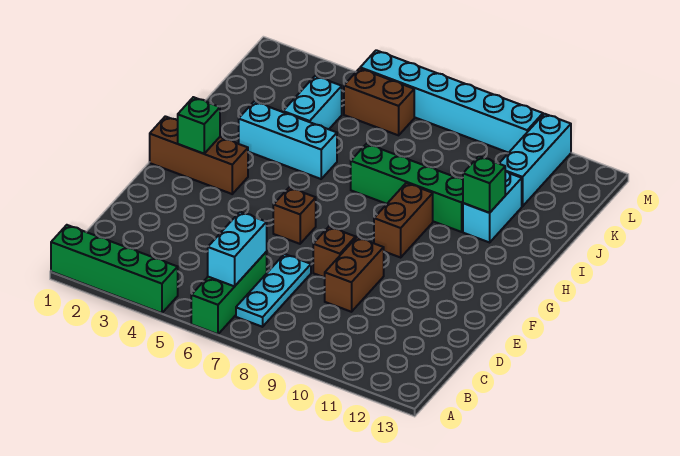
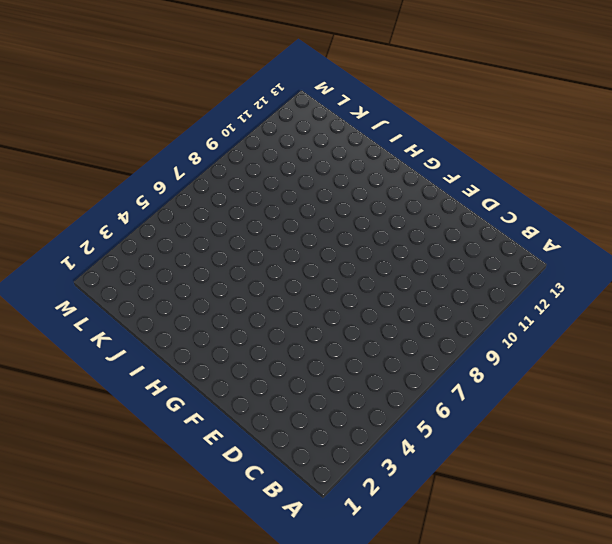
none -> green 1x4 brick [51,225,178,313]
none -> green 1x3 brick [191,252,267,334]
none -> cyan 1x3 plate [236,254,311,327]

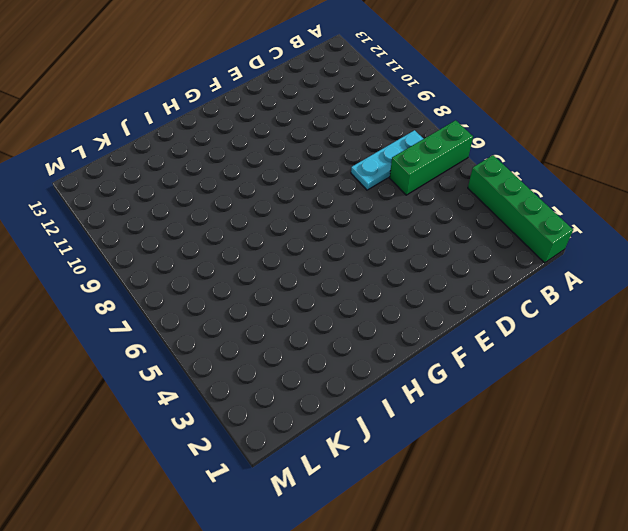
none -> brown 1x2 brick [325,237,384,312]
none -> brown 1x1 brick [313,227,356,277]
none -> brown 1x1 brick [273,187,316,244]

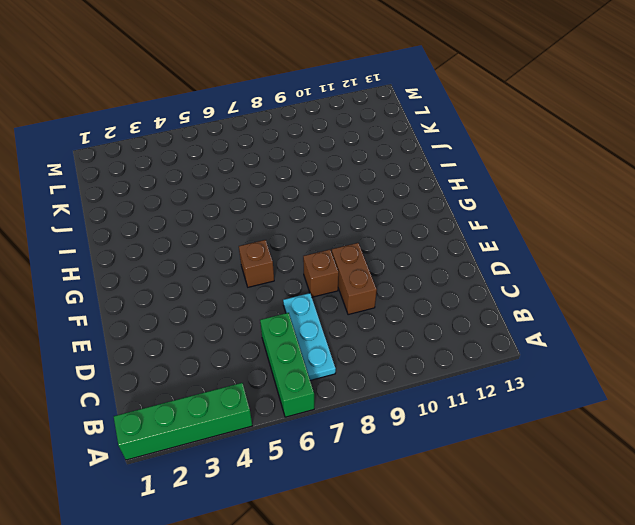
none -> brown 1x3 brick [150,116,248,194]
none -> brown 1x2 brick [374,183,433,257]
none -> cyan 1x3 brick [239,101,337,179]

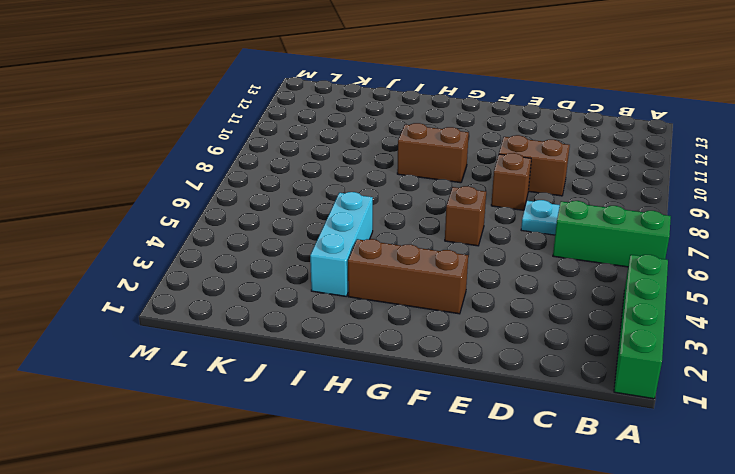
brown 1x3 brick [348,239,468,314] -> brown 1x3 brick turned to [150,116,248,194]
none -> green 1x4 brick [351,144,463,232]
none -> cyan 1x2 brick [463,171,522,242]
none -> cyan 1x2 brick [283,76,342,129]

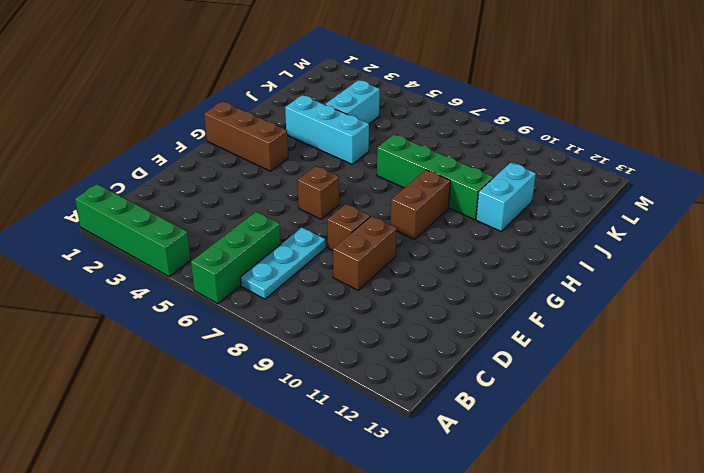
none -> cyan 1x3 brick [499,114,571,206]
none -> brown 1x2 brick [344,68,414,135]
none -> cyan 1x6 brick [360,50,543,153]

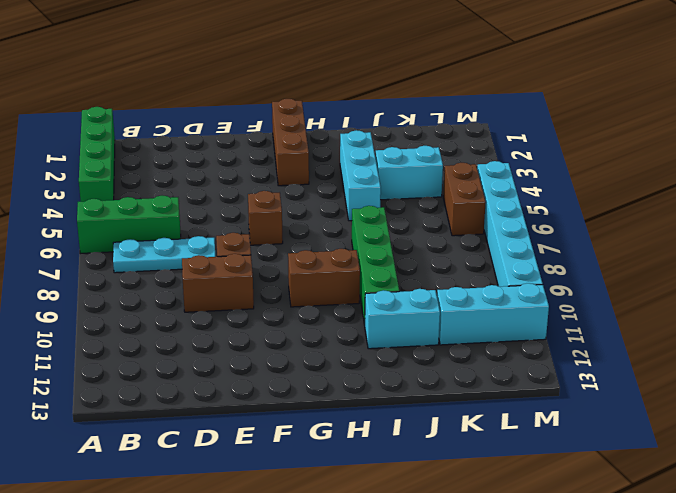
none -> cyan 1x2 brick [208,212,267,286]
none -> green 1x1 brick [178,97,220,154]
none -> green 1x1 brick [463,156,505,213]

